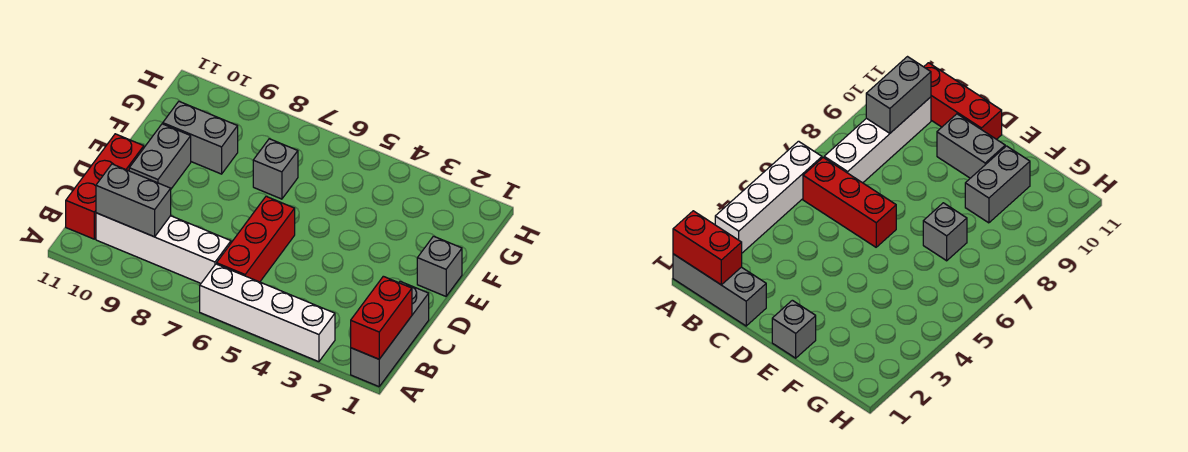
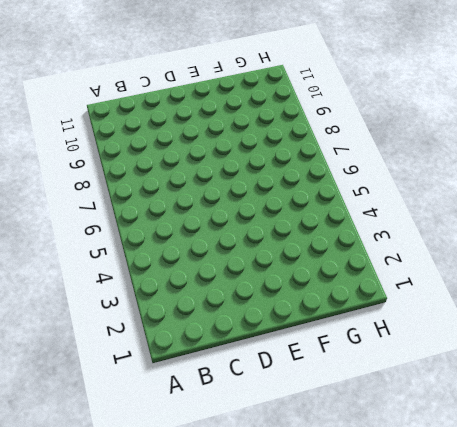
none -> grey 1x3 brick [351,281,429,387]
none -> white 1x4 brick [200,264,335,362]

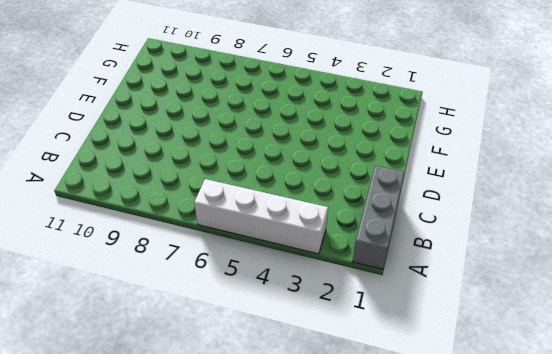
none -> red 1x3 brick [217,196,295,282]
none -> white 1x4 brick [96,213,231,283]

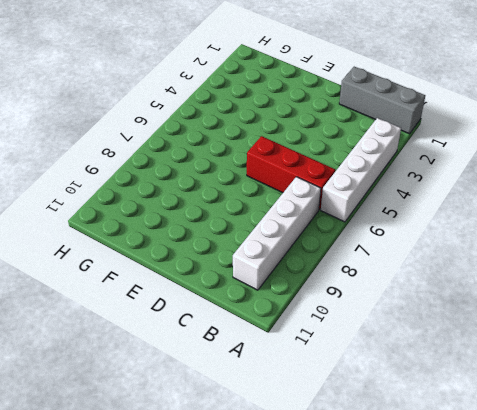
none -> red 1x3 brick [66,134,144,239]
none -> grey 1x2 brick [129,124,191,189]

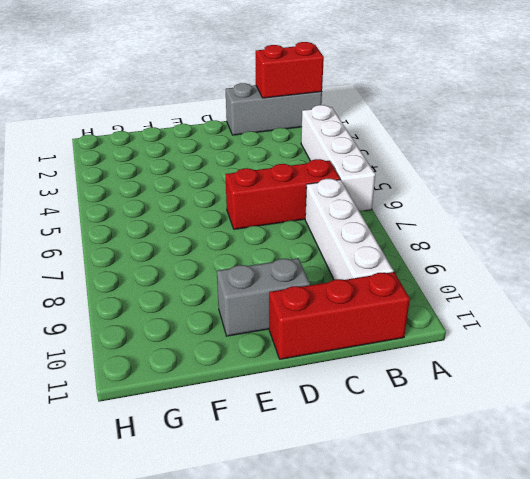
none -> grey 1x1 brick [417,236,462,296]
none -> grey 1x1 brick [253,139,298,199]

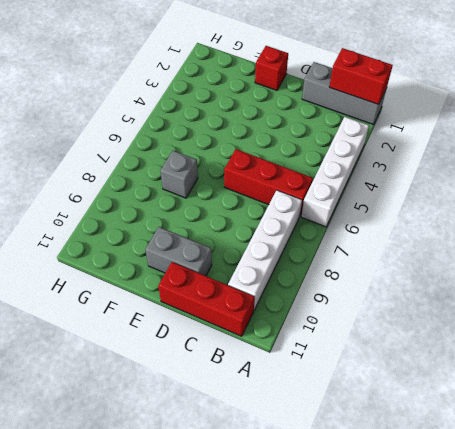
red 1x1 brick [255,46,288,90] -> grey 1x1 brick [417,236,462,296]
none -> grey 1x2 brick [163,102,238,174]
none -> grey 1x2 brick [96,164,171,237]

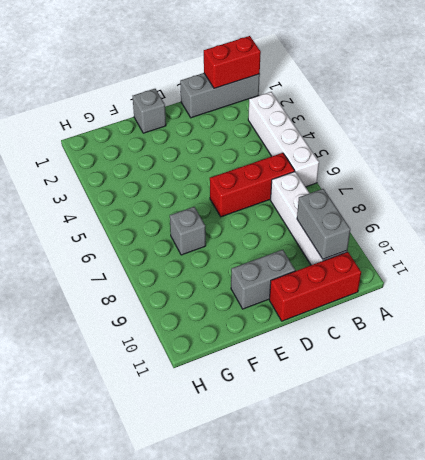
none -> grey 1x2 brick [163,102,238,174]

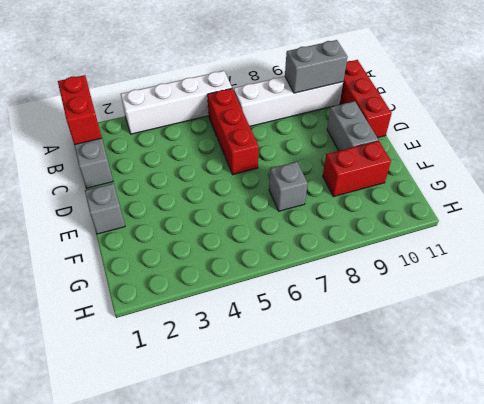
red 1x2 brick [323,141,391,197] -> grey 1x2 brick [163,102,238,174]

